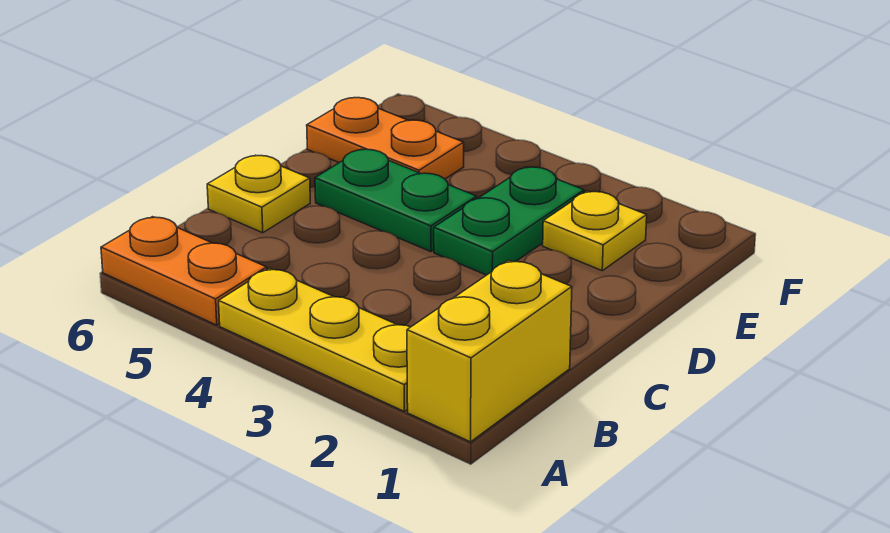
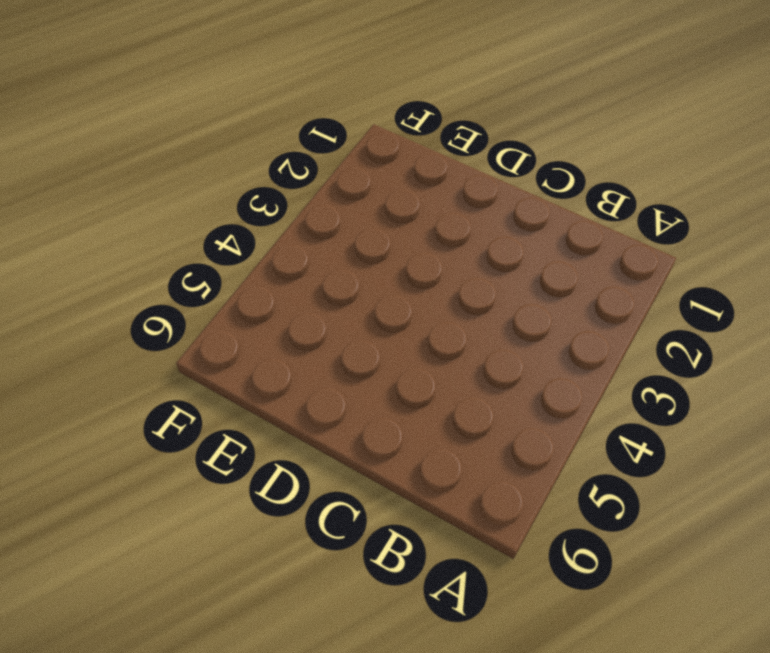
none -> yellow 1x2 brick [407,260,572,442]
none -> yellow 1x3 plate [219,268,410,411]

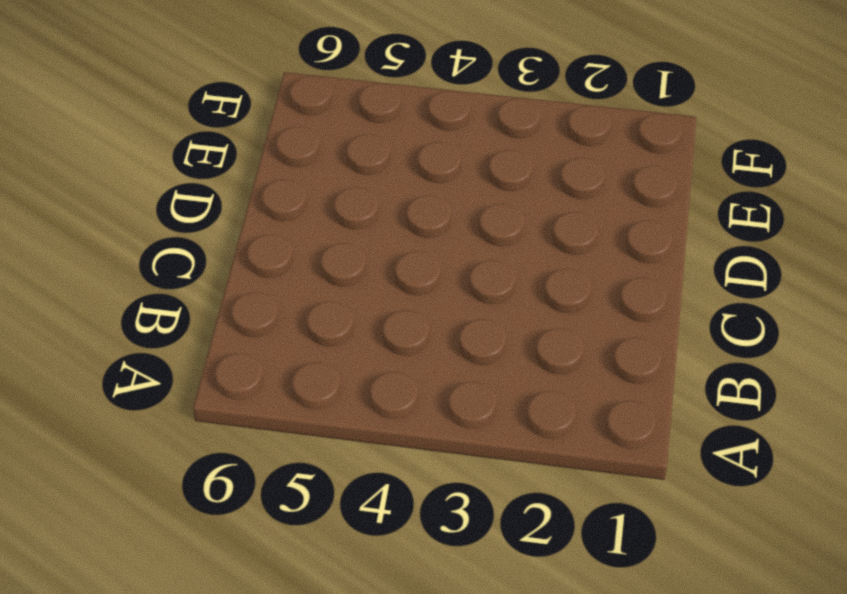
none -> yellow 1x2 brick [407,260,572,442]
none -> yellow 1x3 plate [219,268,410,411]

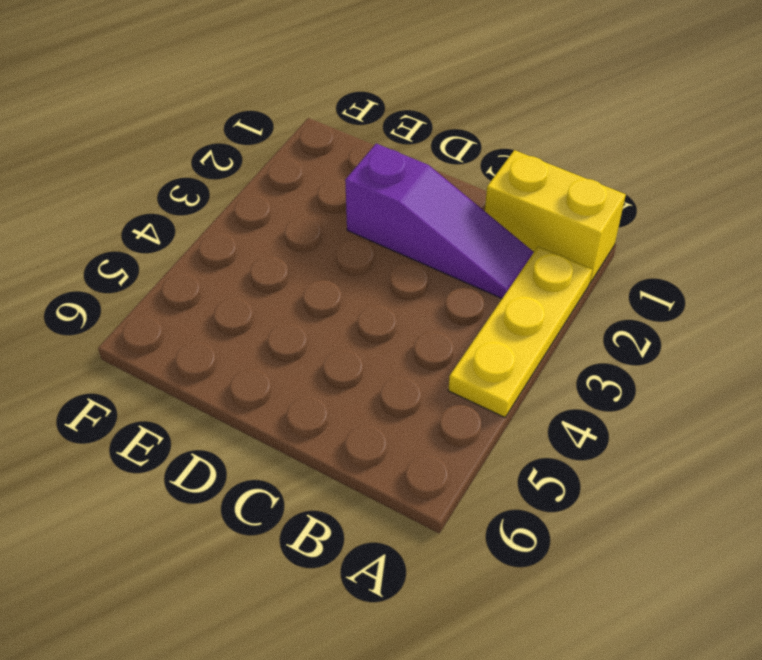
purple 1x3 slope [345,144,534,298] -> none
none -> orange 1x2 plate [101,217,267,325]
none -> yellow 1x1 plate [207,155,310,233]

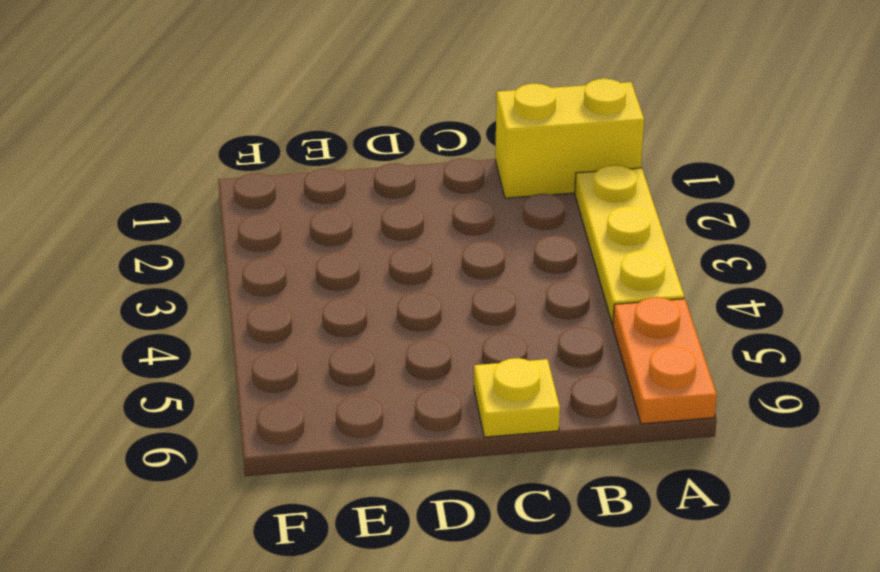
none -> green 1x2 plate [434,167,584,275]
none -> green 1x2 plate [315,149,477,252]

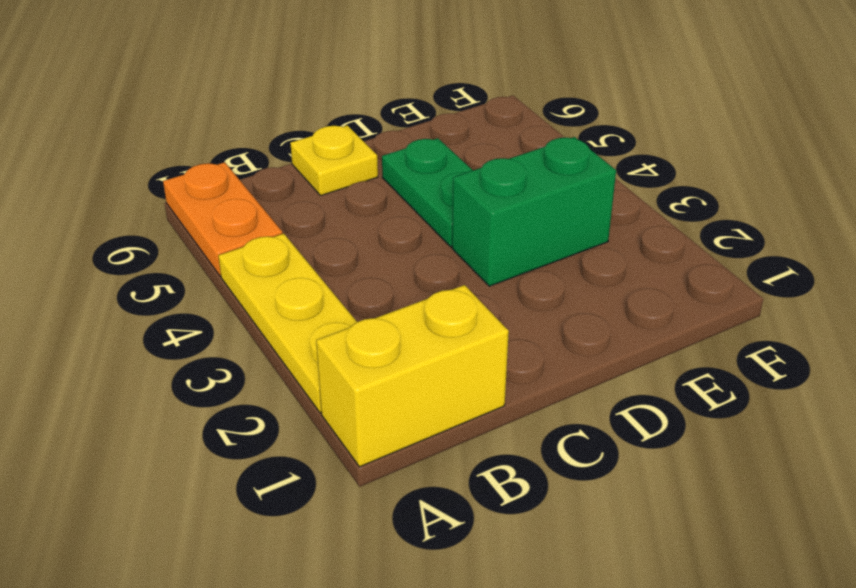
green 1x2 brick [452,137,616,286] -> green 1x2 plate [434,167,584,275]
none -> yellow 1x1 plate [543,191,647,271]
none -> orange 1x2 plate [307,98,464,179]

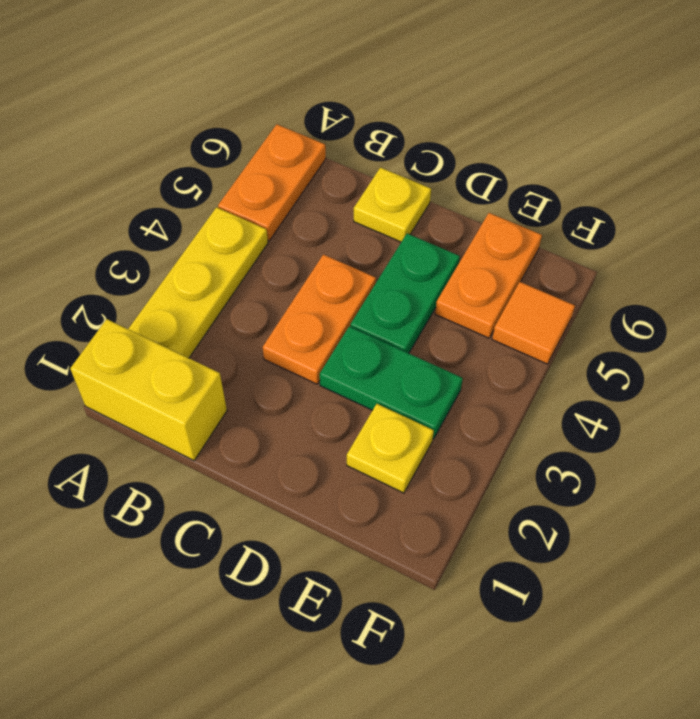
orange 1x2 plate [263,254,376,384] -> none
orange 1x1 tile [492,282,575,364] -> none

